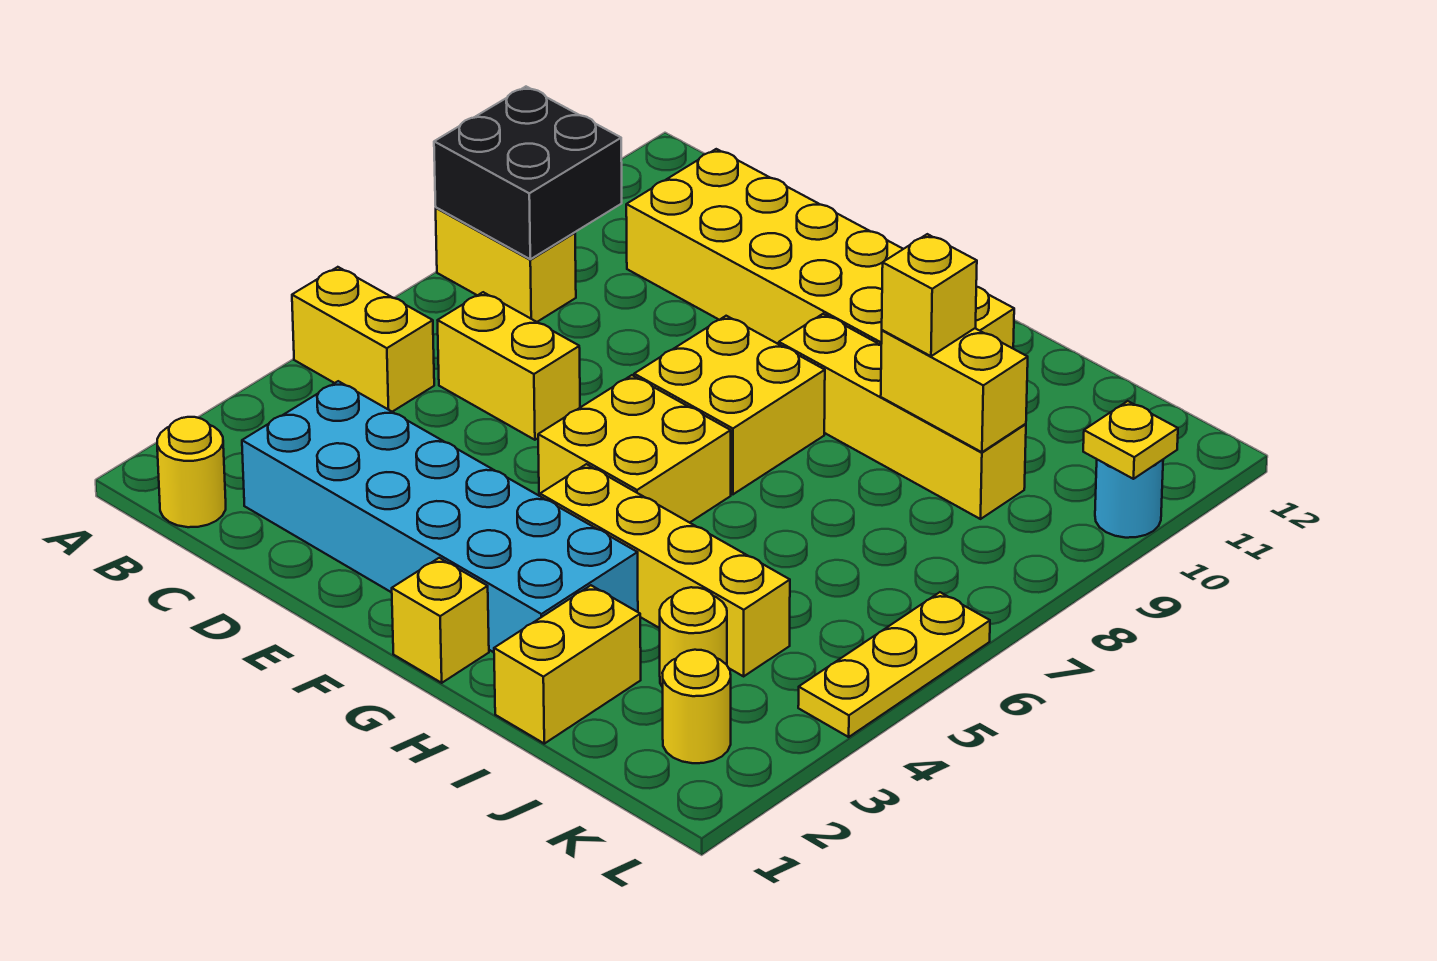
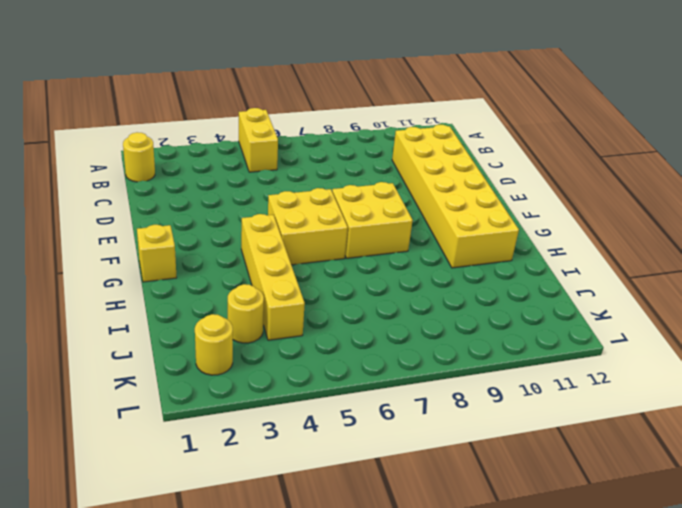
none -> yellow 1x2 brick [436,208,576,322]
none -> cyan 2x6 brick [242,381,638,652]
none -> yellow 1x2 brick [438,292,580,440]

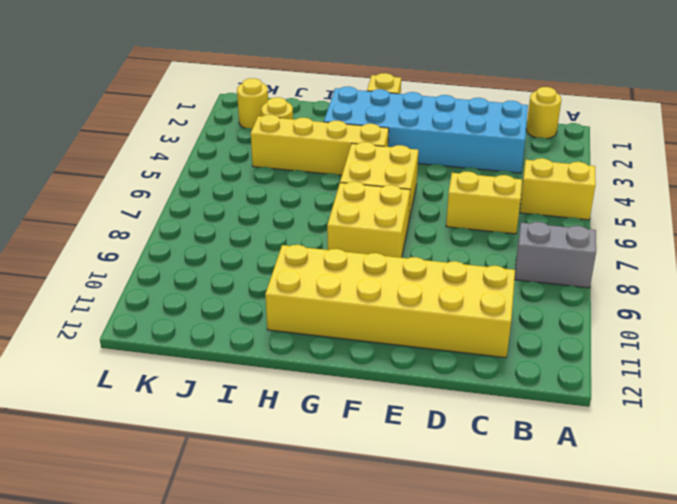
grey 1x2 brick [515,222,596,288] -> yellow 1x2 brick [436,208,576,322]
none -> yellow 1x4 brick [779,314,1026,519]
none -> yellow 1x2 brick [494,585,641,744]
none -> yellow 1x3 plate [798,592,990,737]

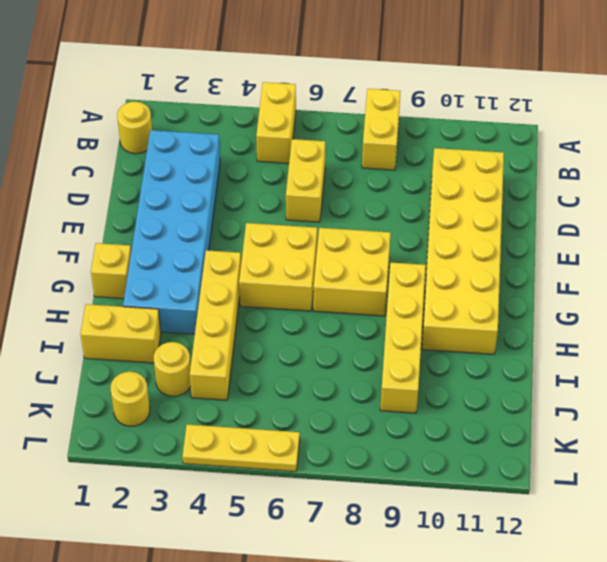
none -> cyan 1x1 round brick [1095,460,1163,538]
none -> black 2x2 brick [434,87,622,259]
none -> yellow 1x2 brick [881,328,1028,452]

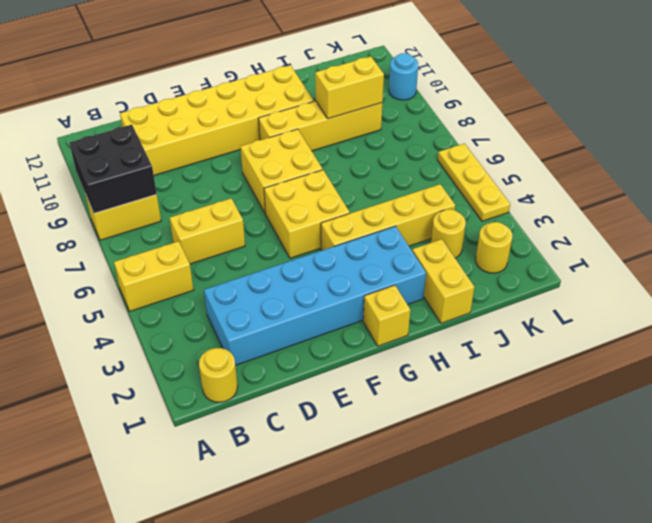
none -> yellow 1x1 plate [1083,401,1178,479]
none -> yellow 1x1 brick [882,234,977,356]

